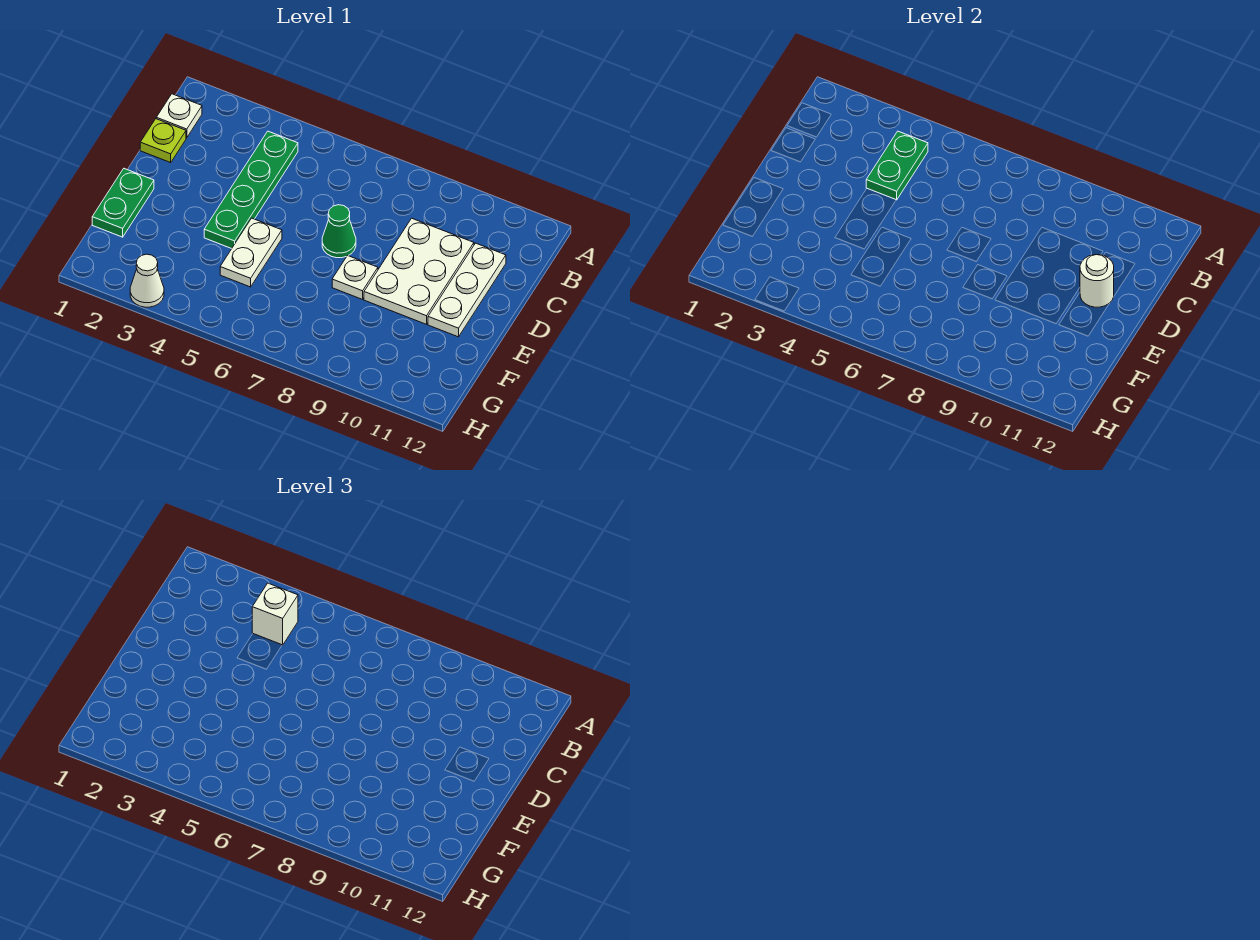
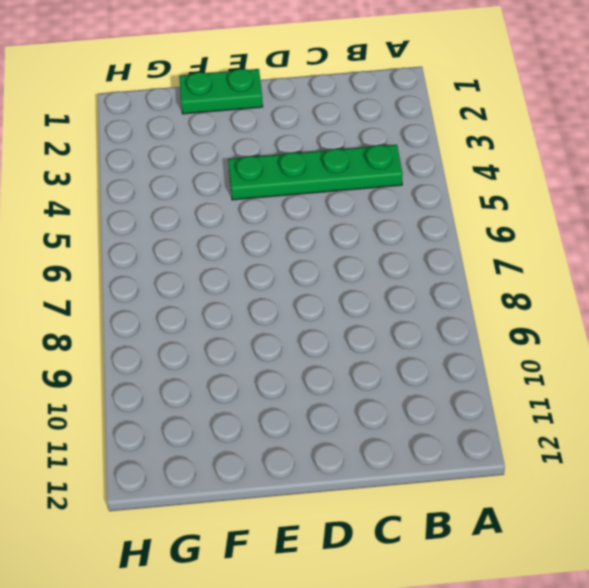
none -> white 1x1 plate [156,94,202,138]
none -> lime 1x1 plate [140,119,186,163]
none -> white 2x3 plate [364,218,474,324]

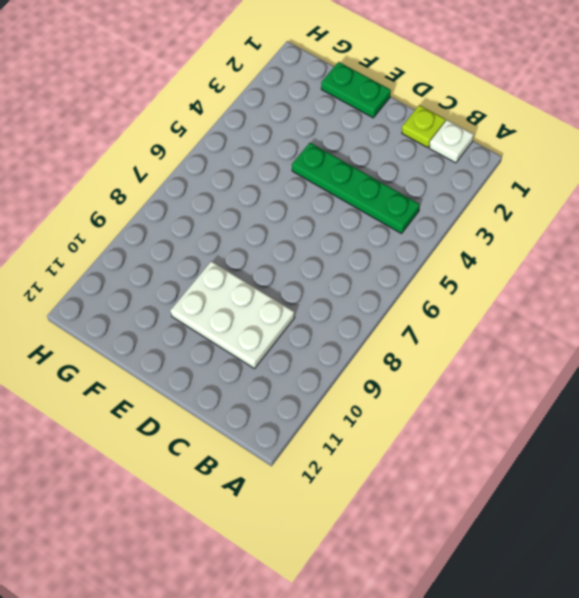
none -> white 1x3 plate [428,243,506,337]
none -> green 1x1 cone [322,205,356,258]
none -> white 1x2 plate [220,218,282,287]

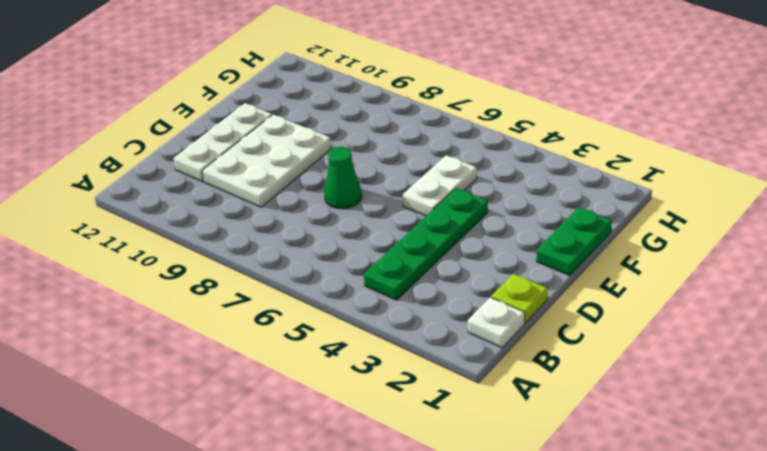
none -> white 1x1 plate [332,256,378,299]
none -> white 1x1 cone [130,254,164,307]
none -> green 1x2 plate [866,131,928,200]

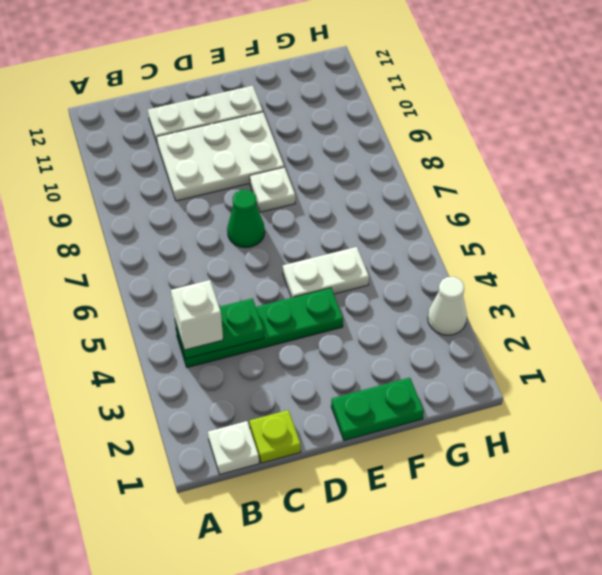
none -> white 1x1 round brick [1080,255,1114,307]

